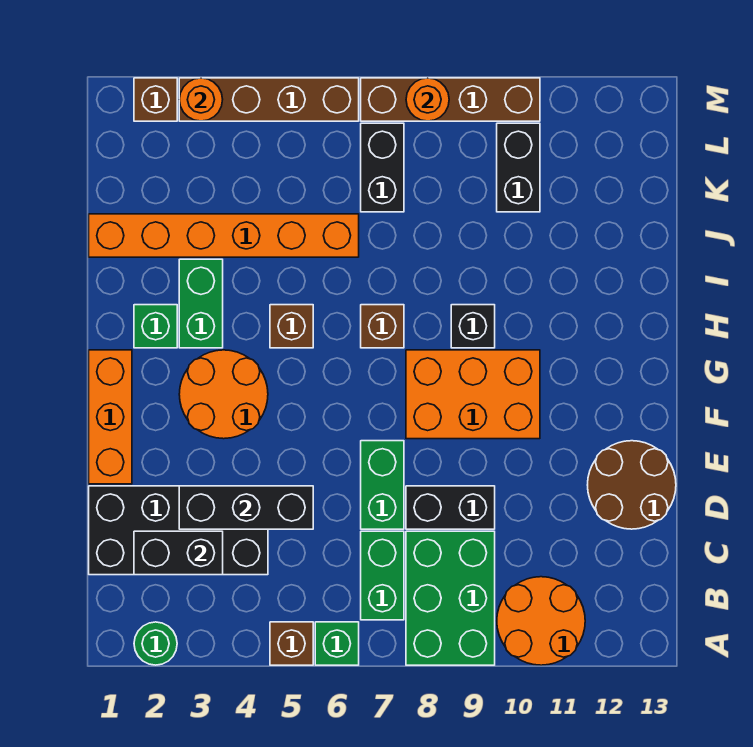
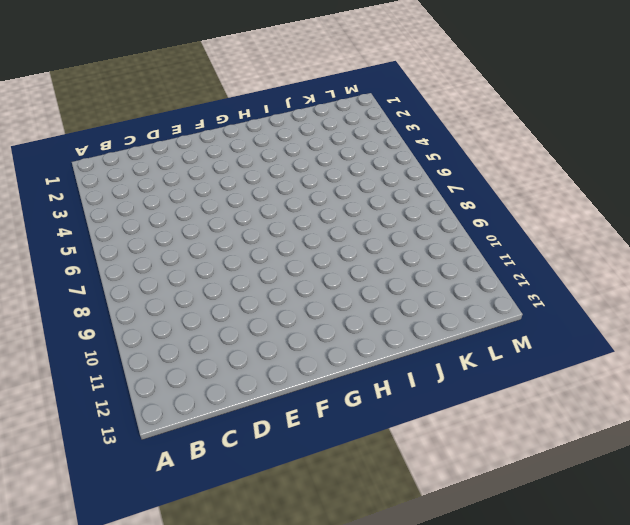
none -> green 1x1 round brick [134,622,177,665]
none -> brown 1x1 brick [270,622,313,665]
none -> green 1x1 brick [315,622,359,665]

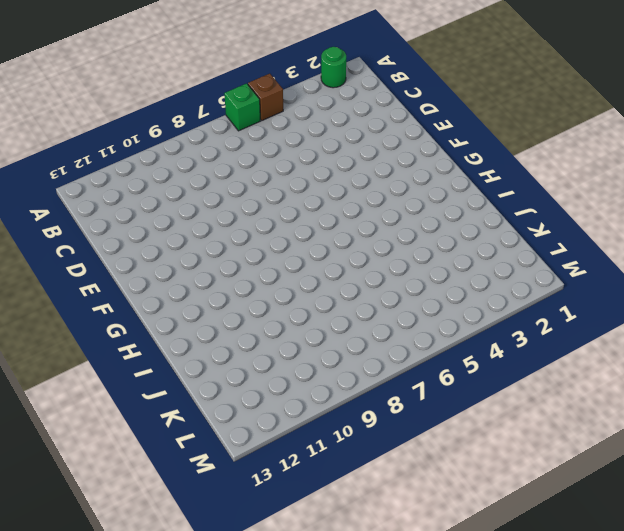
none -> green 2x3 brick [406,531,495,665]
none -> orange 2x2 round brick [497,577,585,665]
none -> green 1x2 brick [361,531,404,620]

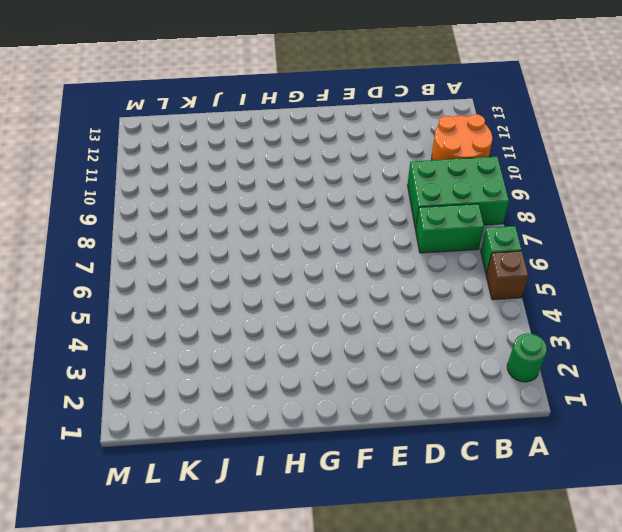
none -> black 2x4 brick [89,486,268,575]
none -> green 1x2 brick [361,441,404,529]
none -> black 1x2 brick [406,486,495,529]

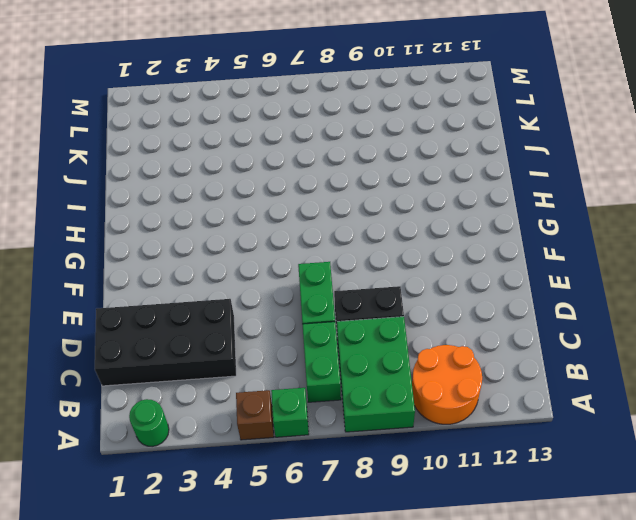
none -> brown 2x2 round brick [588,441,676,529]
none -> orange 1x3 brick [89,350,132,484]
none -> orange 2x2 round brick [179,350,268,439]

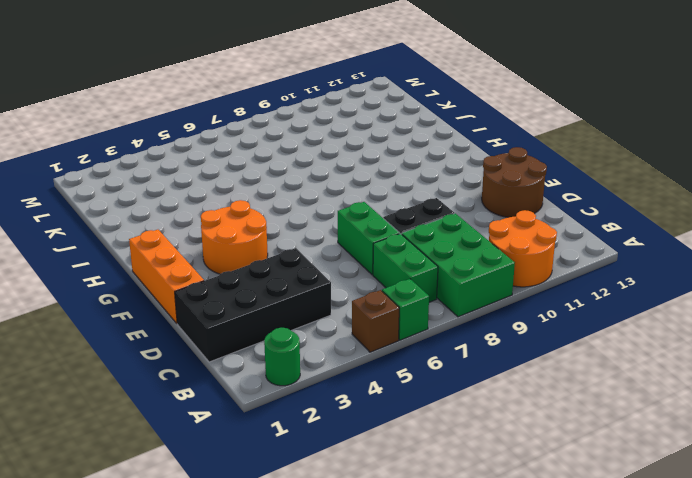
none -> orange 2x3 brick [406,350,540,439]
none -> green 1x1 brick [134,305,177,348]
none -> green 1x2 brick [179,259,223,348]

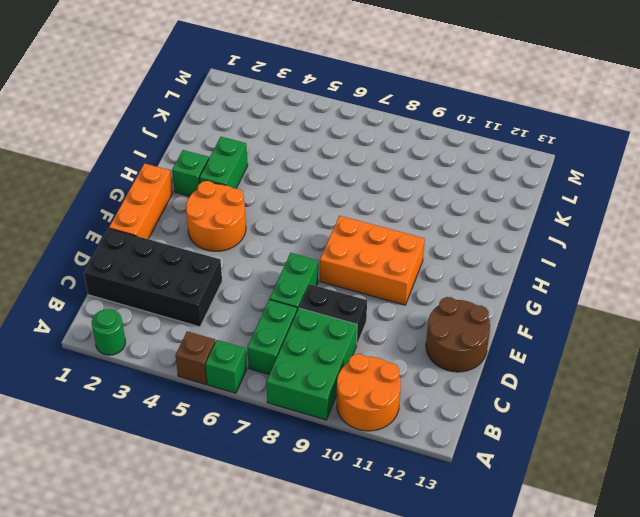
none -> brown 1x1 brick [270,305,313,348]
none -> brown 1x1 brick [361,305,404,348]
none -> black 1x1 brick [451,305,495,348]

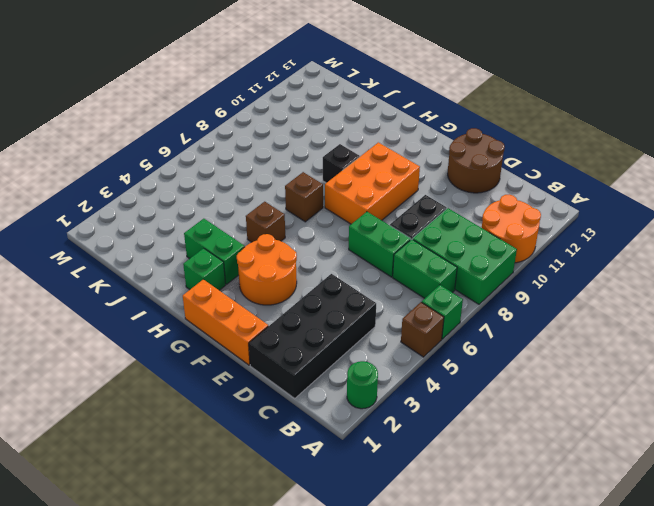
none -> orange 1x6 brick [89,214,359,257]
none -> black 1x2 brick [361,123,404,212]
none -> black 1x2 brick [497,123,540,212]

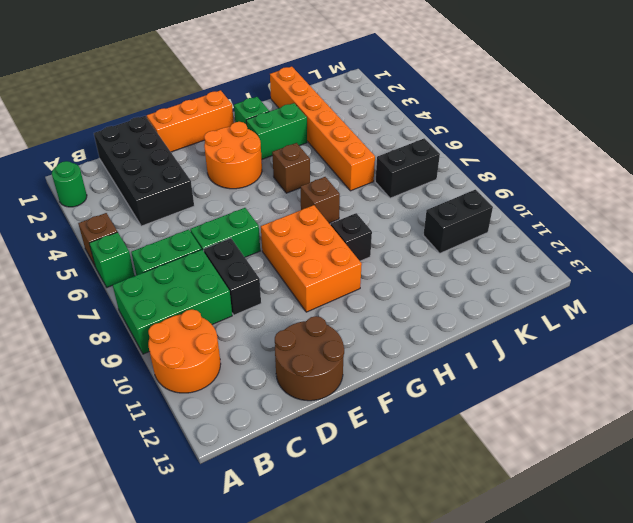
none -> brown 1x1 brick [134,78,177,121]
none -> brown 1x4 brick [179,78,359,121]
none -> brown 1x4 brick [361,78,540,121]

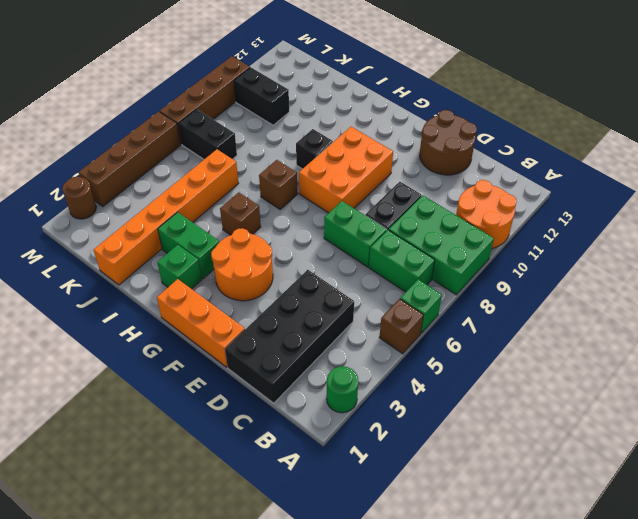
brown 1x1 round brick [63,177,96,219] -> brown 1x1 brick [134,78,177,121]
none -> black 1x2 brick [134,531,223,575]
none -> black 1x3 brick [179,486,313,529]
none -> orange 1x1 round brick [179,78,223,121]

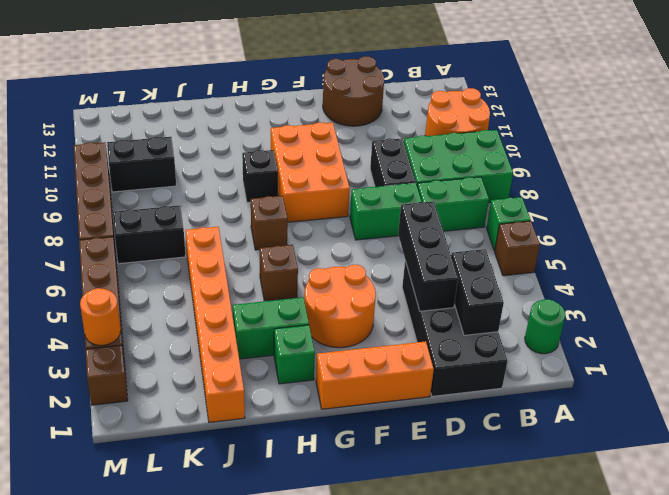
none -> orange 1x1 round brick [406,78,449,121]

